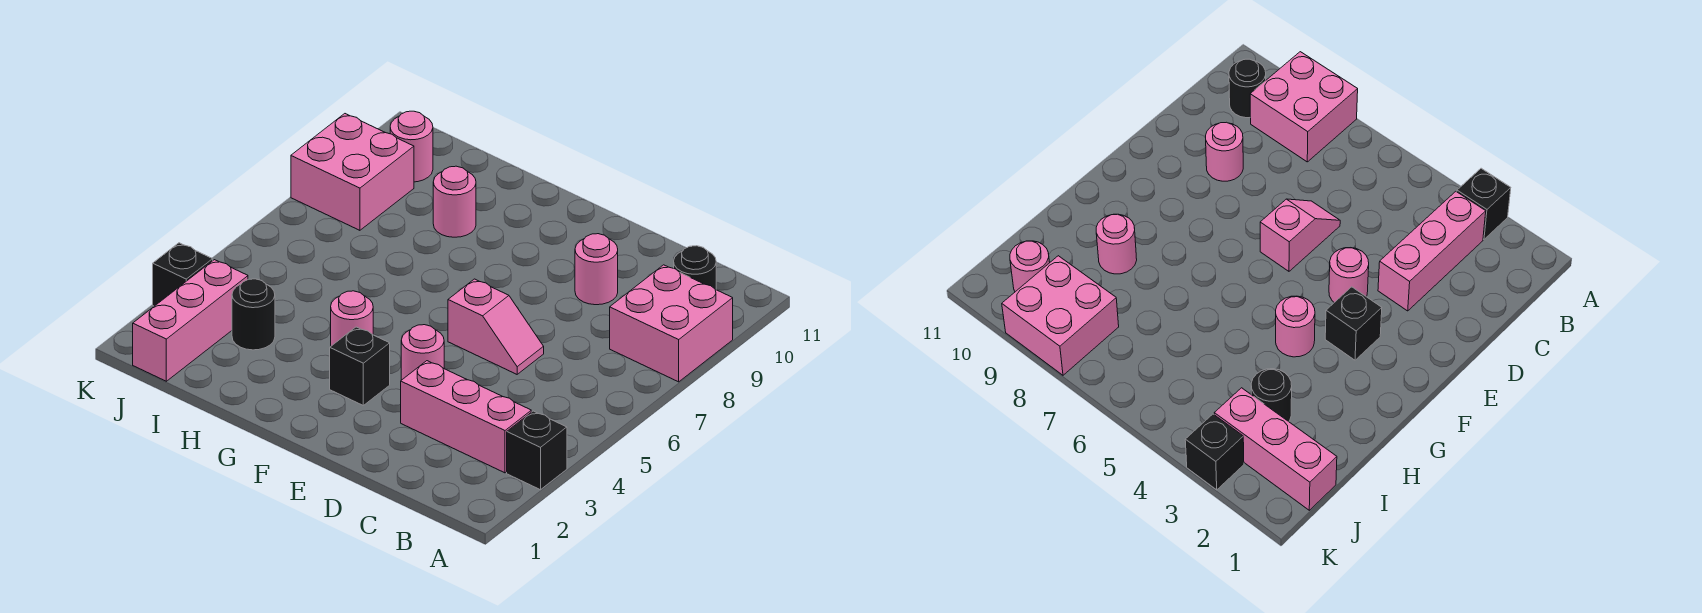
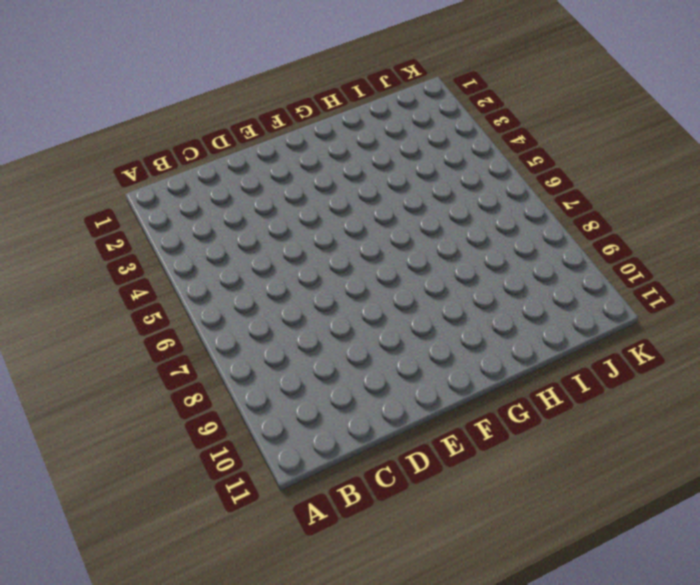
none -> black 1x1 brick [507,411,567,490]
none -> pink 2x2 brick [610,265,733,382]
none -> pink 1x3 brick [401,361,531,473]

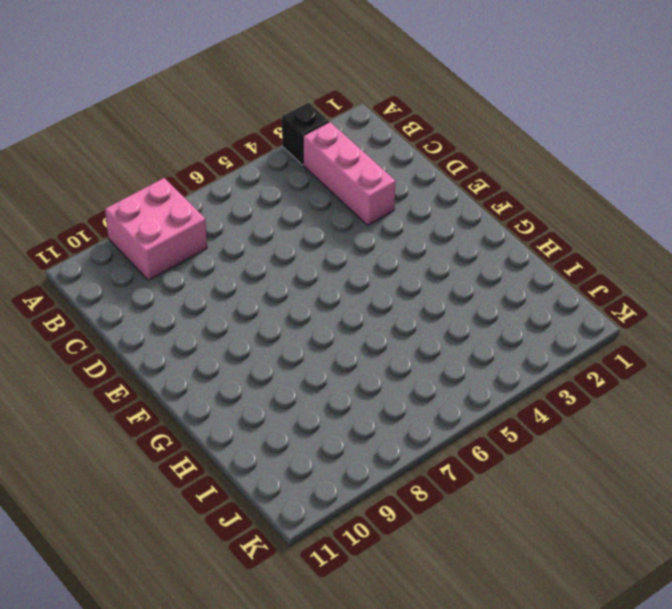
none -> black 1x1 round brick [674,246,716,290]
none -> pink 1x2 slope [448,279,544,374]
none -> pink 1x1 round brick [575,234,618,305]

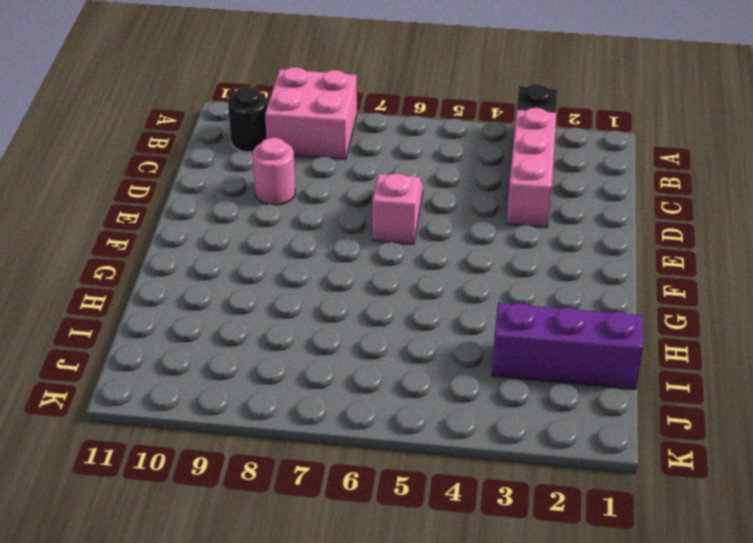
purple 1x3 brick [492,303,643,389] -> black 1x1 round brick [232,279,275,350]
none -> pink 1x1 round brick [401,325,444,380]
none -> black 1x1 brick [330,327,390,405]
none -> pink 1x1 round brick [331,291,373,346]

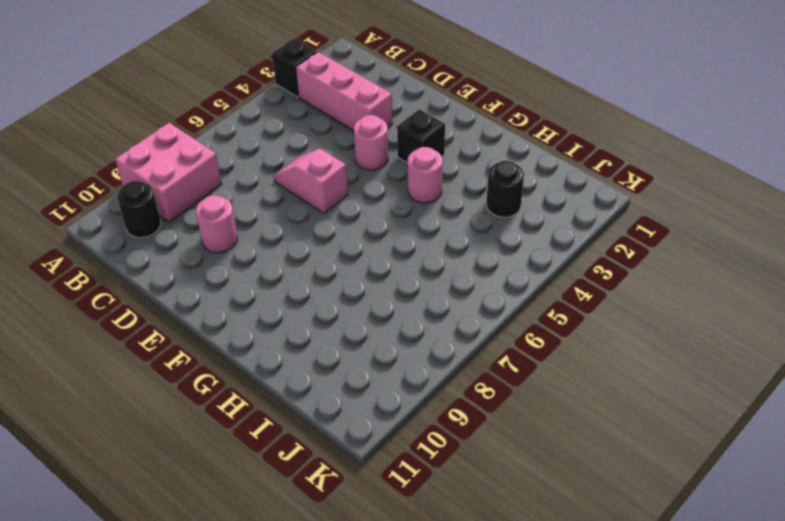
none -> pink 1x1 round brick [433,166,476,237]
none -> pink 1x3 brick [133,260,248,381]
none -> pink 2x2 brick [291,114,414,230]

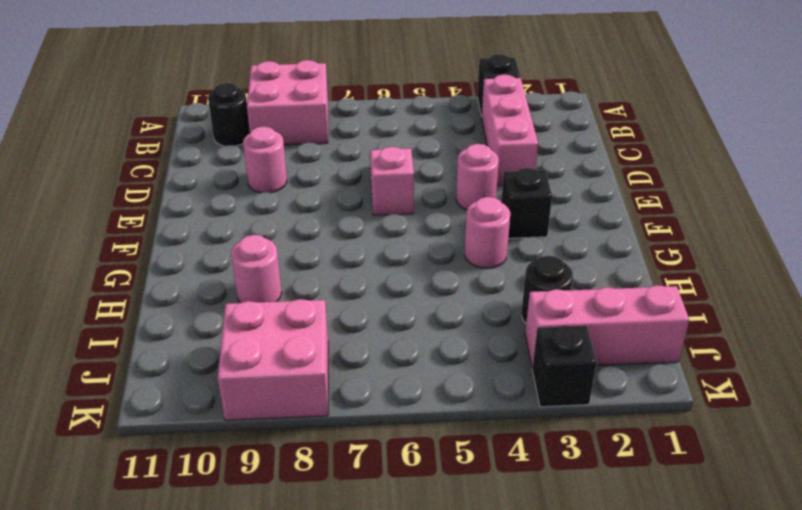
none -> pink 1x1 round brick [390,111,433,182]

